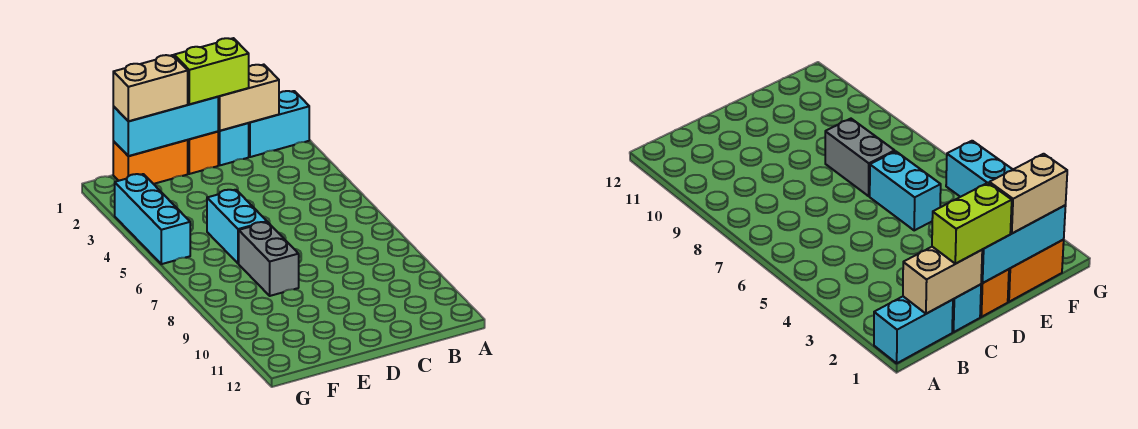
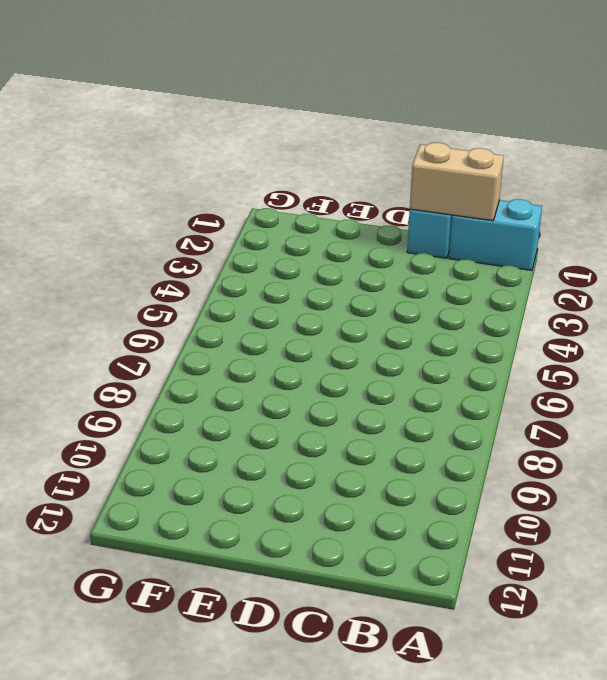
none -> orange 1x1 brick [188,132,218,174]
none -> orange 1x2 brick [113,140,188,184]

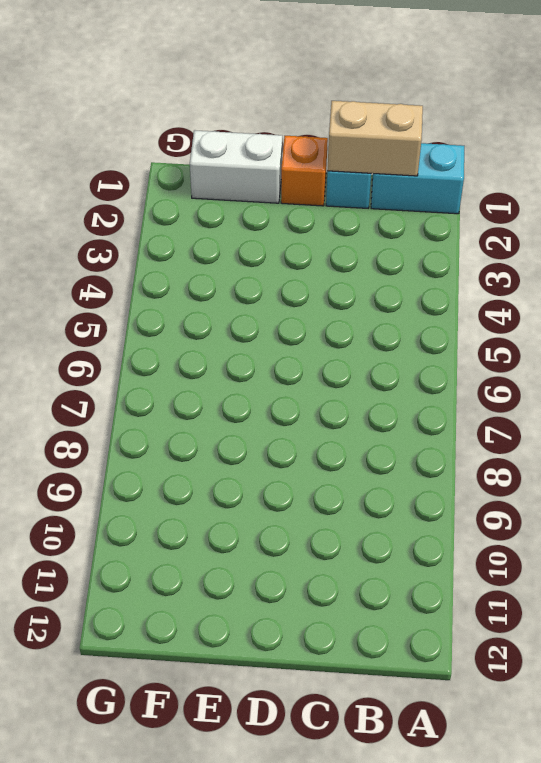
white 1x2 brick [190,130,282,203] -> orange 1x2 brick [113,140,188,184]
none -> cyan 1x2 brick [207,190,267,264]
none -> grey 1x2 brick [239,222,299,296]

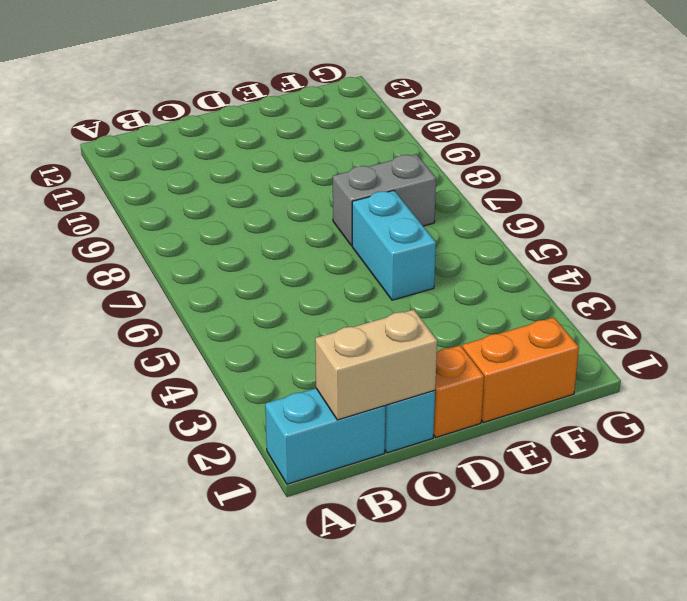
grey 1x2 brick [333,154,436,246] -> grey 1x2 brick turned to [239,222,299,296]
none -> cyan 1x3 brick [115,174,190,264]
none -> cyan 1x3 brick [113,97,218,156]

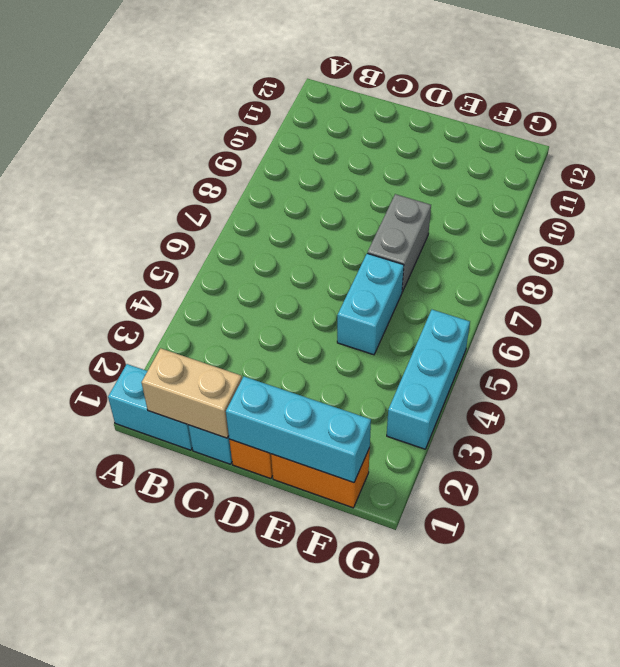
none -> lime 1x2 brick [174,38,249,104]
none -> tan 1x2 brick [113,55,188,121]

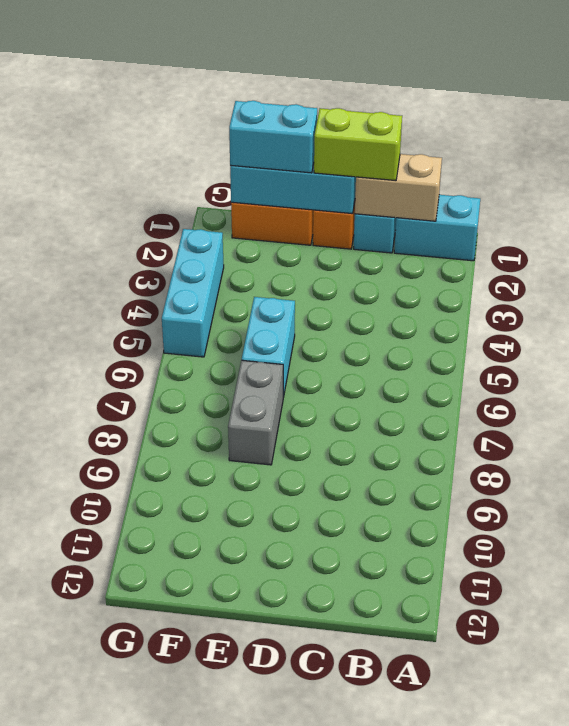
cyan 1x2 brick [229,101,317,173] -> tan 1x2 brick [113,55,188,121]

